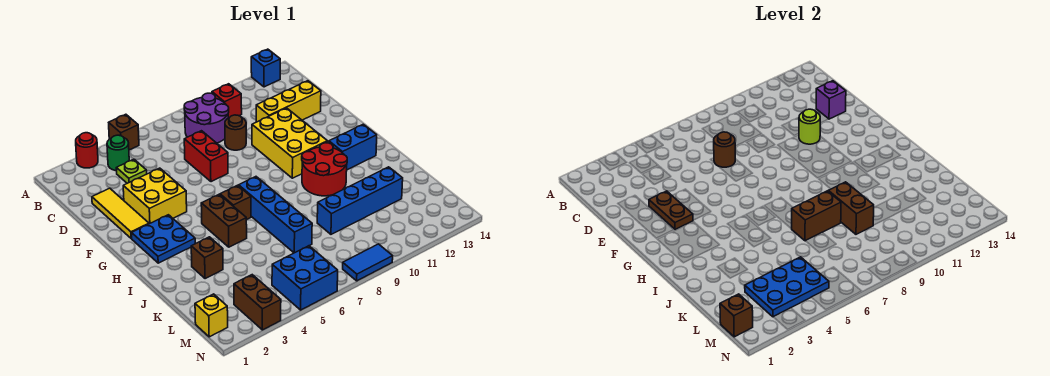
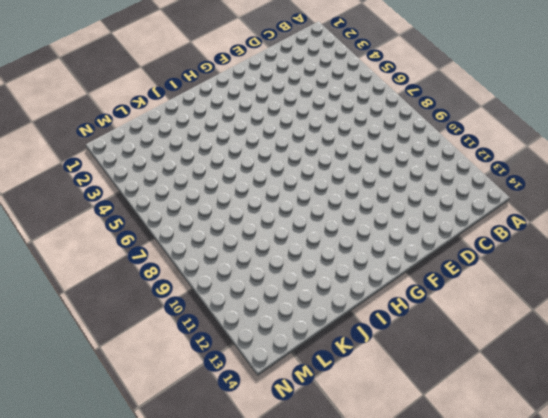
none -> red 1x1 round brick [76,133,98,168]
none -> brown 1x1 brick [109,114,139,150]
none -> blue 1x1 brick [251,49,280,87]
none -> green 1x1 round brick [107,135,129,171]

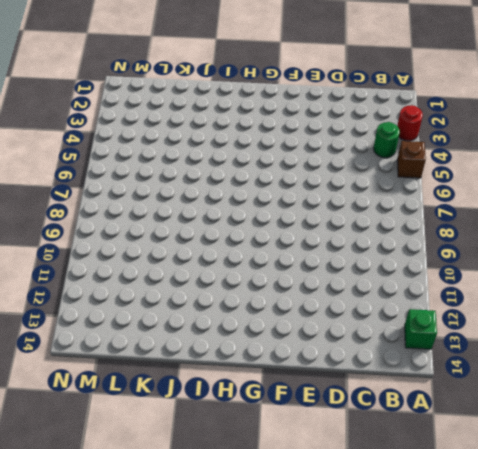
green 1x1 brick [405,309,437,349] -> blue 1x1 brick [251,49,280,87]
none -> purple 2x2 round brick [184,93,229,143]
none -> red 1x1 brick [212,84,242,118]
none -> lime 1x1 plate [116,159,147,183]
none -> yellow 1x3 tile [92,188,149,238]

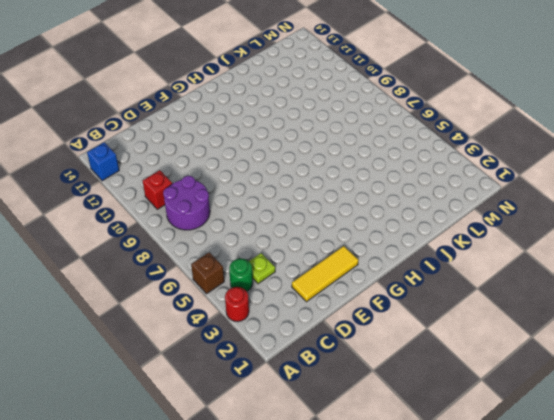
none -> red 1x2 brick [184,131,228,182]
none -> brown 1x1 round brick [225,115,246,150]
none -> yellow 1x3 brick [256,81,321,122]
none -> yellow 2x2 brick [123,168,187,224]

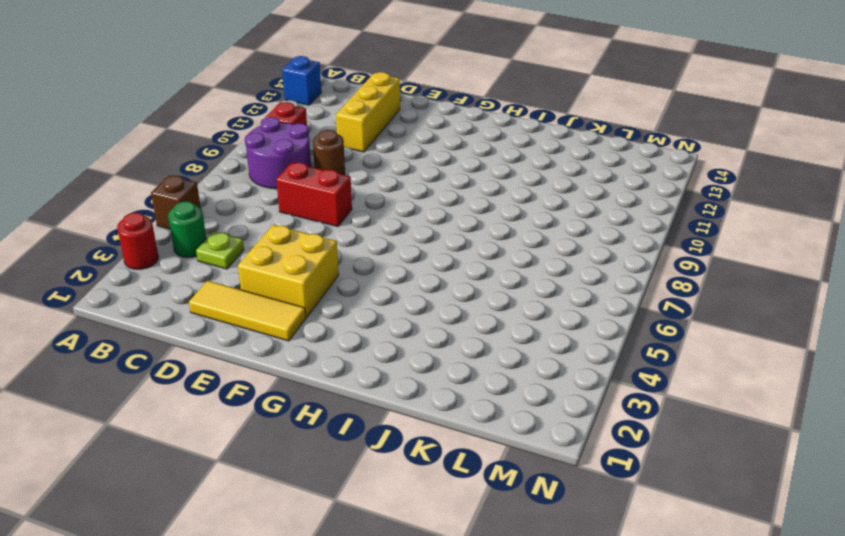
none -> yellow 2x3 brick [252,108,327,178]
none -> blue 2x2 plate [131,215,195,263]
none -> brown 1x2 brick [201,194,247,247]
none -> brown 1x1 brick [220,185,251,220]

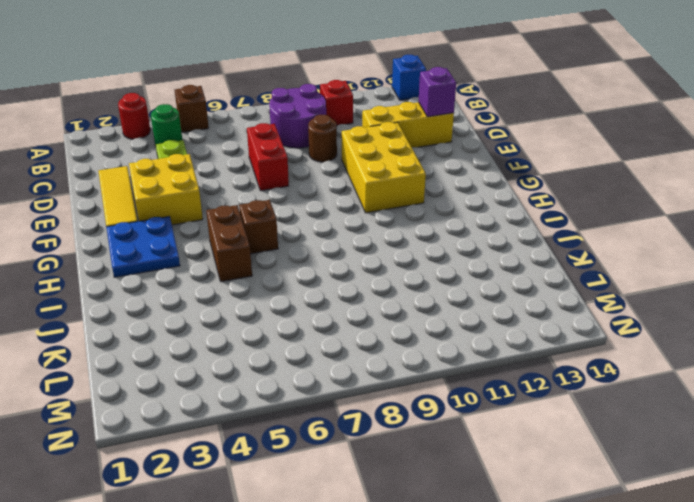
none -> blue 1x4 brick [239,177,312,253]
none -> red 2x2 round brick [302,143,347,196]
none -> blue 1x2 brick [329,124,377,170]
none -> brown 1x1 brick [191,237,223,279]

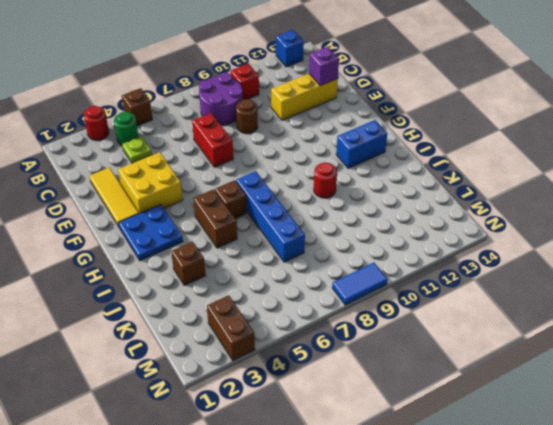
red 1x1 round brick [314,162,337,198] -> red 2x2 round brick [302,143,347,196]
none -> yellow 2x3 brick [252,108,327,178]
none -> blue 1x4 brick [317,167,403,234]
none -> yellow 1x1 brick [195,294,228,337]
none -> blue 2x2 brick [272,246,338,310]

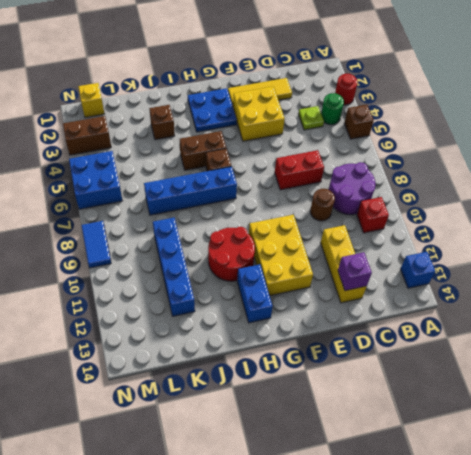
yellow 2x3 brick [249,215,313,296] -> yellow 2x3 brick turned to [252,108,327,178]
none -> brown 1x1 round brick [714,132,735,167]
none -> brown 1x2 plate [649,191,693,229]
none -> lime 1x1 round brick [799,109,820,144]
none -> brown 1x2 brick [792,191,841,241]

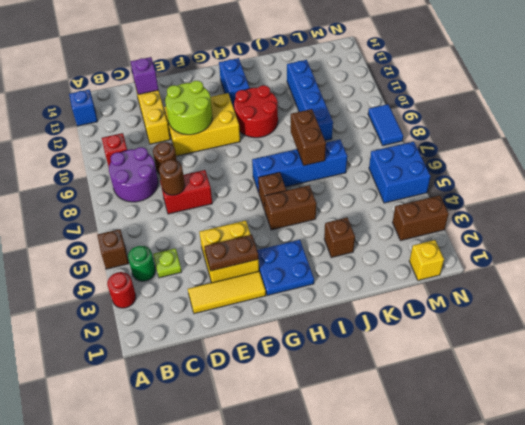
lime 2x2 round brick [165,81,212,135] -> lime 1x1 round brick [799,109,820,144]
none -> brown 1x2 brick [828,182,874,234]
none -> blue 2x3 plate [745,257,829,317]
none -> brown 1x1 brick [720,294,753,337]

